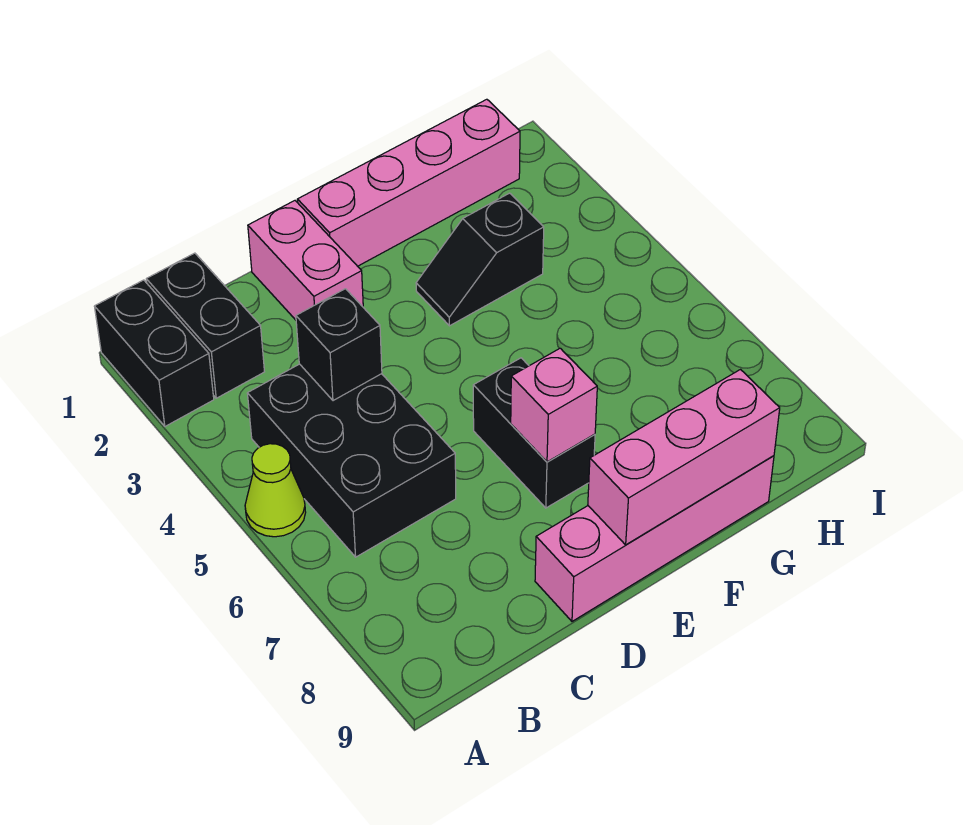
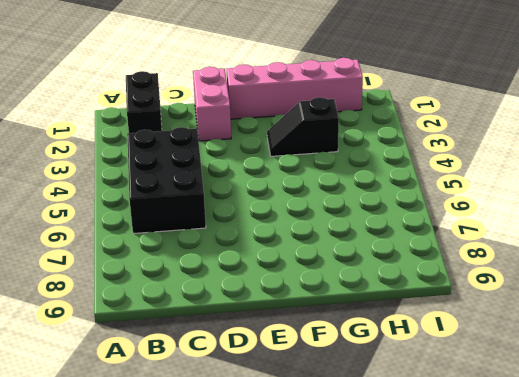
none -> black 1x2 brick [94,280,214,426]
none -> lime 1x1 cone [245,444,306,537]
none -> pink 1x4 brick [535,456,774,621]

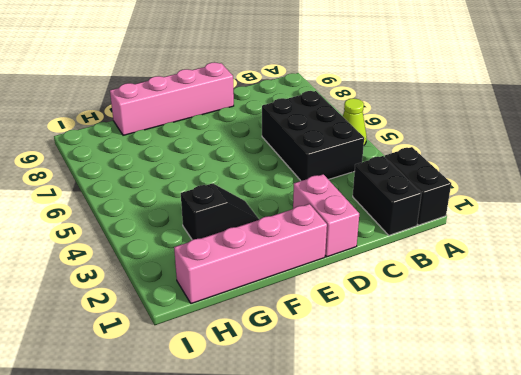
none -> black 1x2 brick [473,358,595,508]
none -> black 1x1 brick [296,289,382,401]
none -> pink 1x1 brick [511,348,597,462]

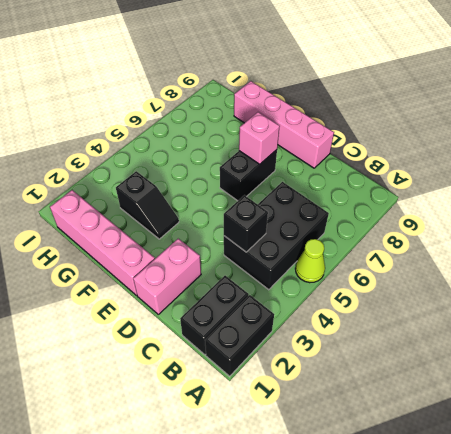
none -> pink 1x3 brick [588,370,780,545]

